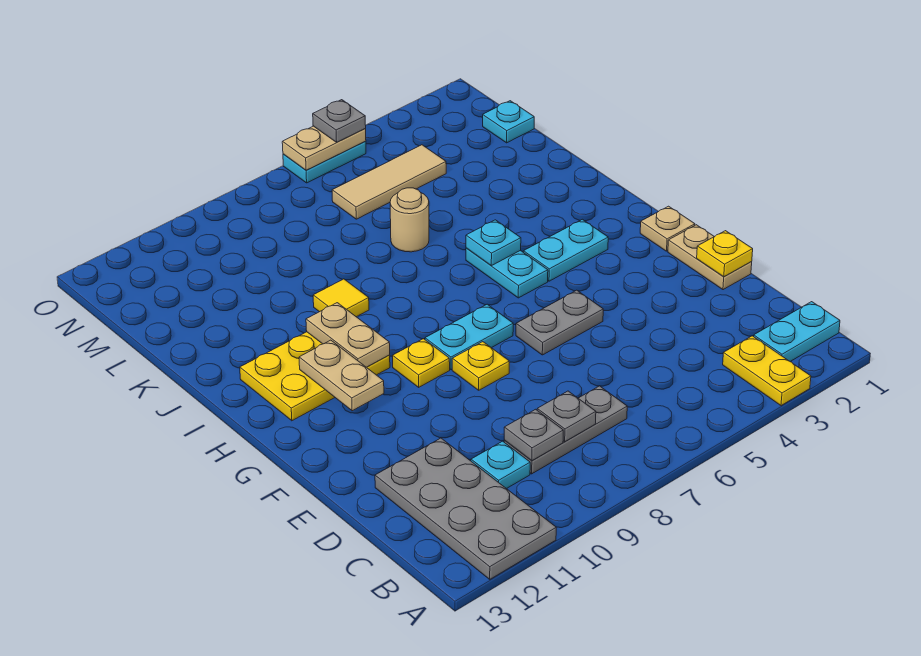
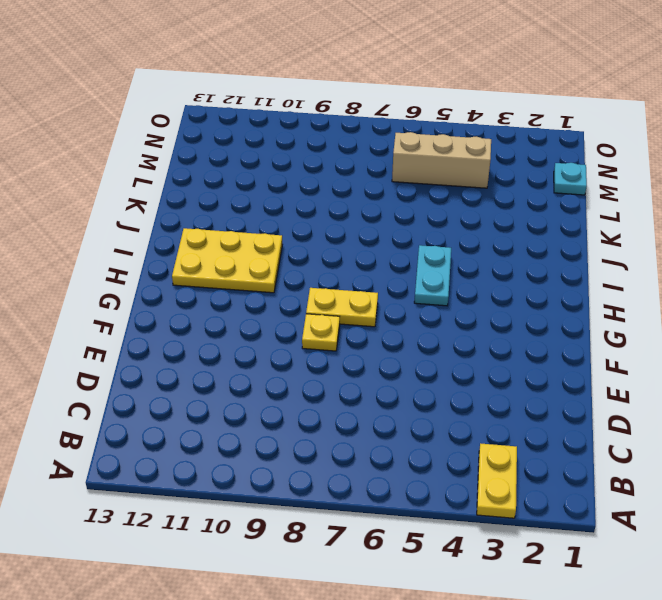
yellow 1x2 plate [306,288,378,327] -> cyan 1x2 plate [425,304,513,370]
tan 1x3 brick [392,132,491,188] -> tan 1x3 tile [332,145,446,219]
none -> grey 2x4 plate [375,438,556,579]
none -> cyan 1x2 plate [754,302,840,362]
none -> grey 1x3 plate [504,386,627,474]

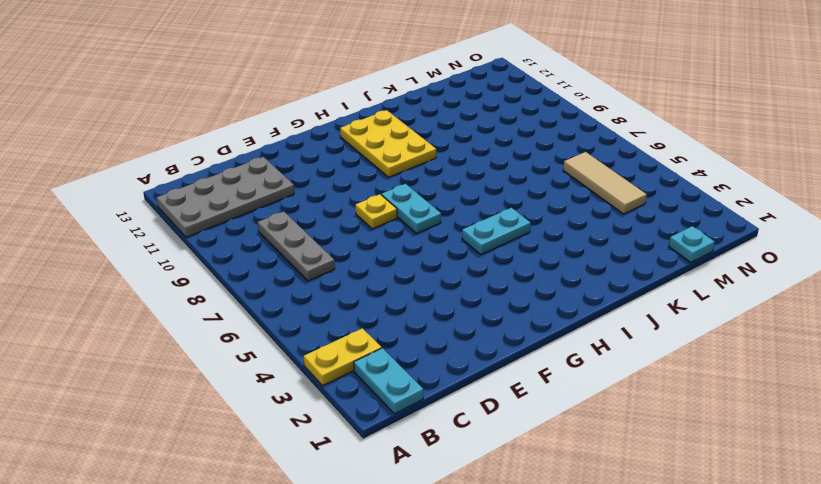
none -> cyan 1x1 plate [471,441,530,489]
none -> tan 1x2 plate [668,225,752,290]
none -> grey 1x2 plate [516,290,603,355]

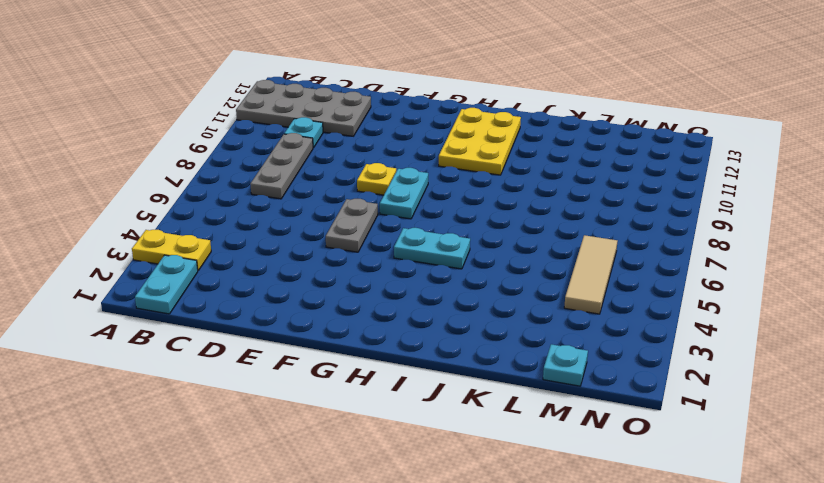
none -> tan 1x2 plate [668,225,752,290]
none -> tan 1x1 plate [640,206,695,251]
none -> yellow 1x1 plate [393,339,450,387]

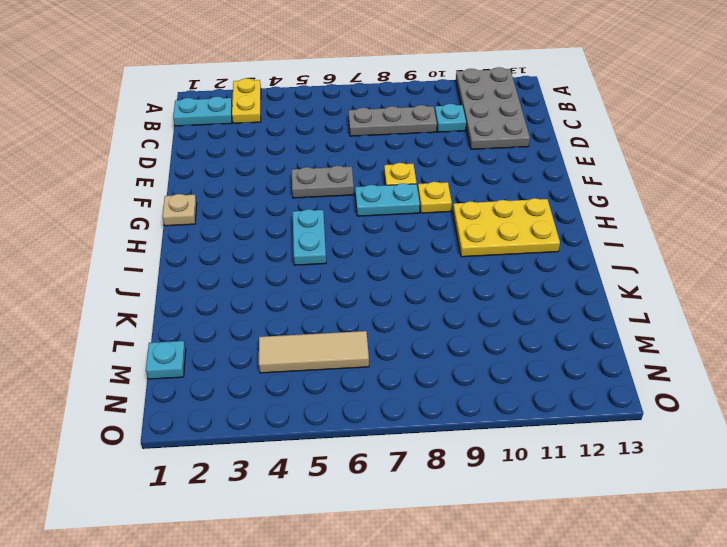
none -> tan 1x2 plate [668,225,752,290]
none -> cyan 1x2 plate [523,219,608,281]
none -> yellow 1x1 tile [313,279,369,317]

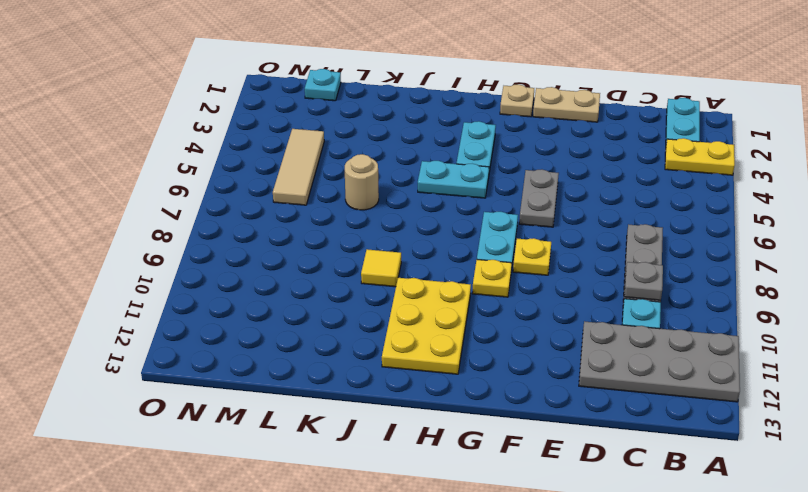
none -> cyan 1x2 plate [283,141,366,183]
none -> grey 1x1 plate [537,391,596,442]
none -> yellow 1x1 plate [697,231,753,277]

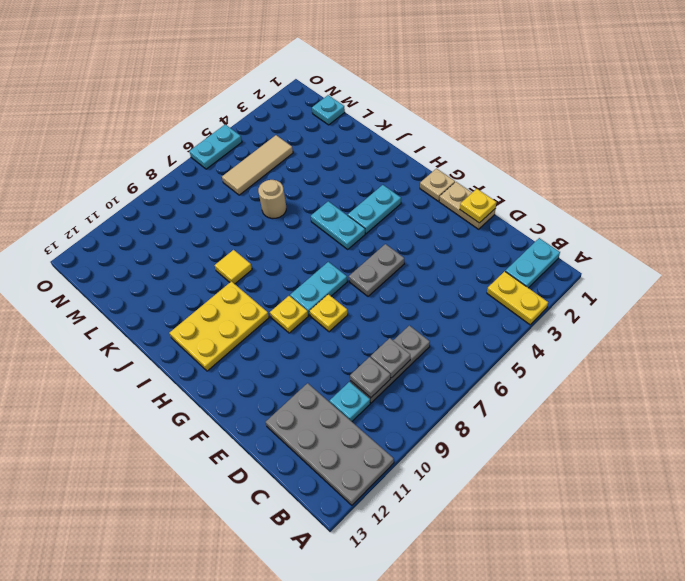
none -> tan 1x2 plate [299,340,384,411]
none -> tan 1x2 plate [306,303,390,367]
none -> cyan 1x1 plate [466,220,521,266]

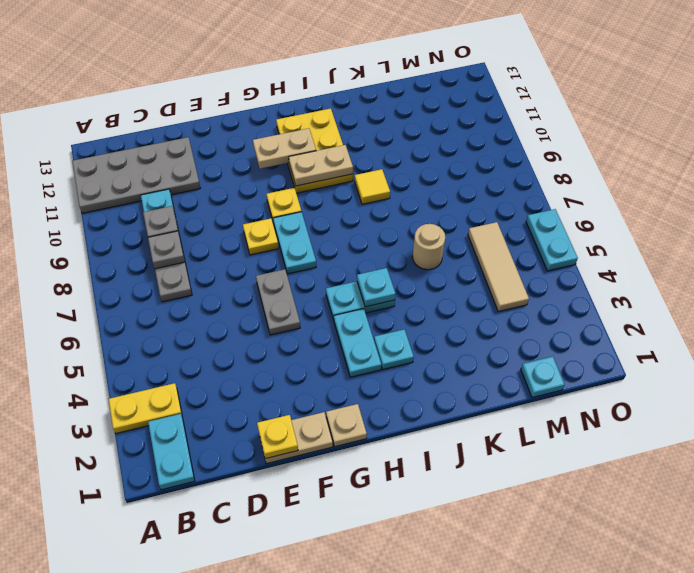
cyan 1x1 plate [374,329,414,369] -> none
none -> tan 1x2 plate [282,126,366,170]
none -> grey 1x1 plate [313,100,366,142]

